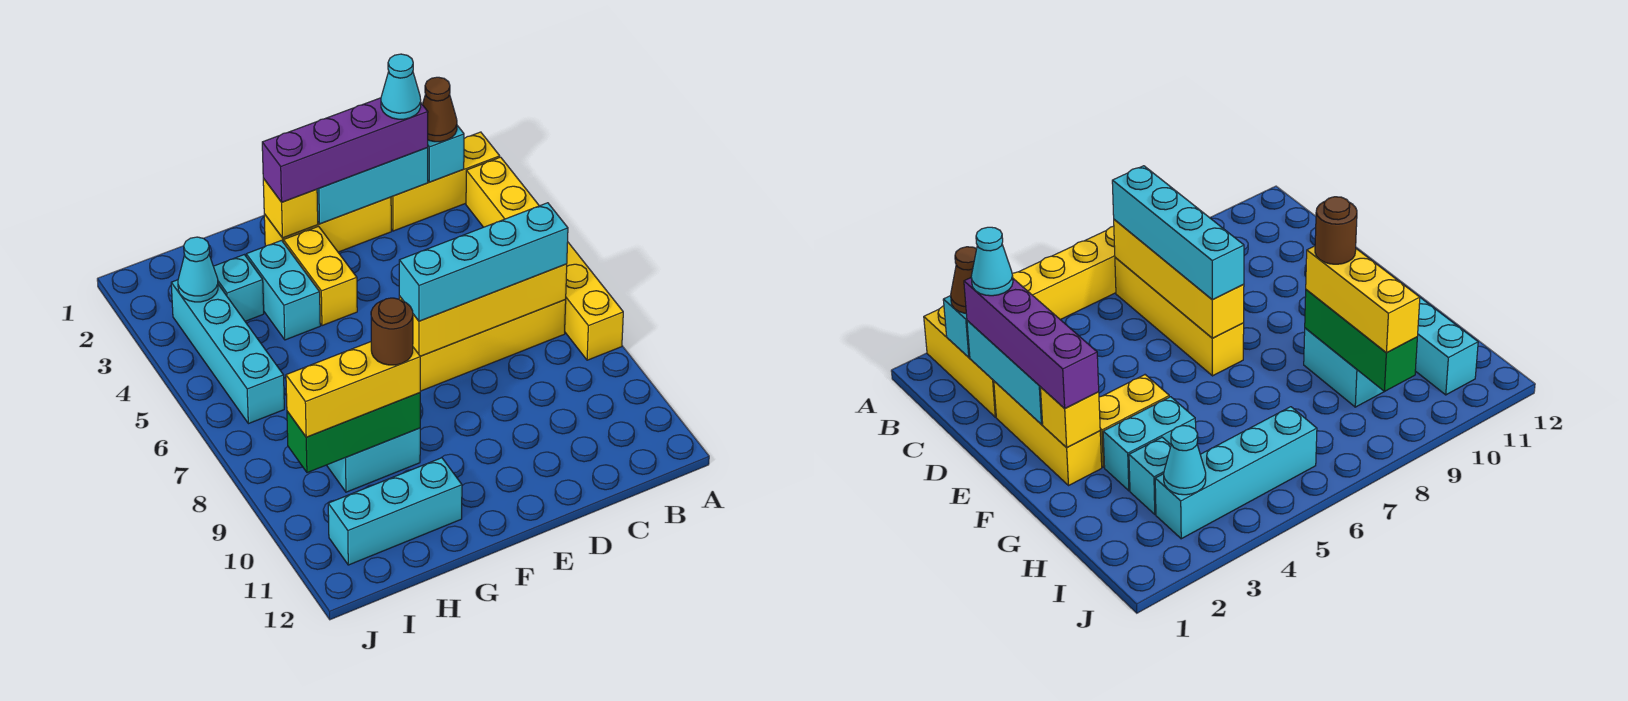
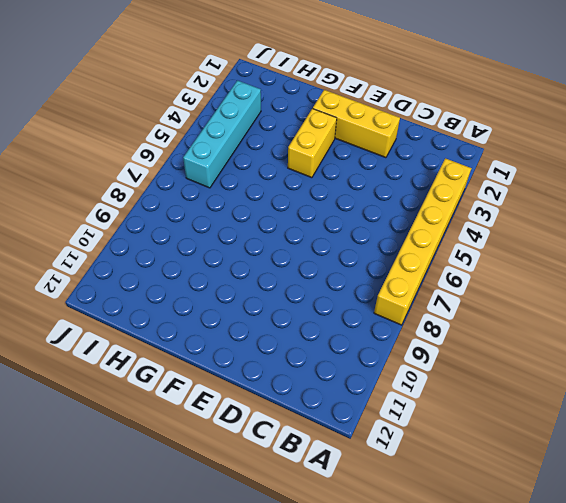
none -> yellow 1x3 brick [391,132,500,231]
none -> yellow 1x4 brick [420,299,566,391]
none -> cyan 1x2 brick [246,240,320,340]

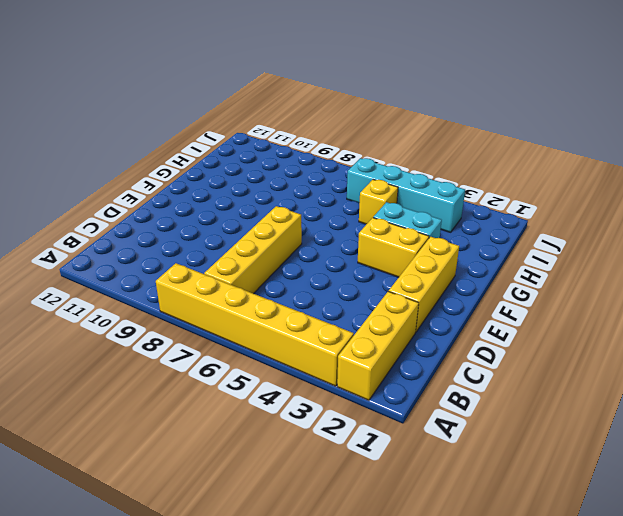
yellow 1x1 brick [359,180,398,224] -> yellow 1x1 brick moved to [263,178,318,238]
none -> cyan 1x2 brick [327,428,420,492]
none -> cyan 1x3 brick [328,458,462,565]
none -> cyan 1x1 brick [213,255,264,321]

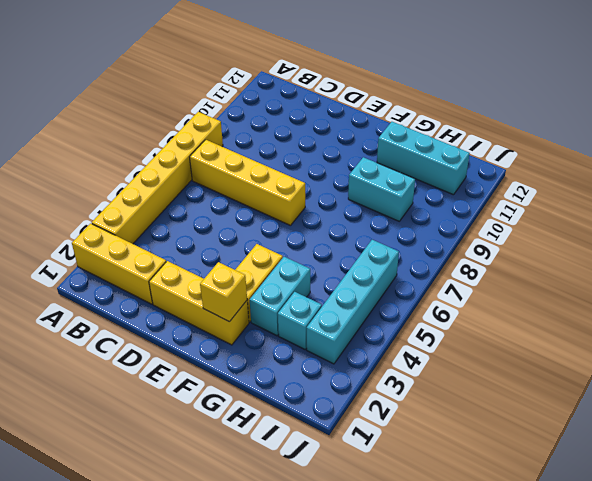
none -> cyan 1x1 brick [427,126,464,182]
none -> yellow 1x4 brick [399,264,567,356]
none -> cyan 1x3 brick [317,148,428,224]

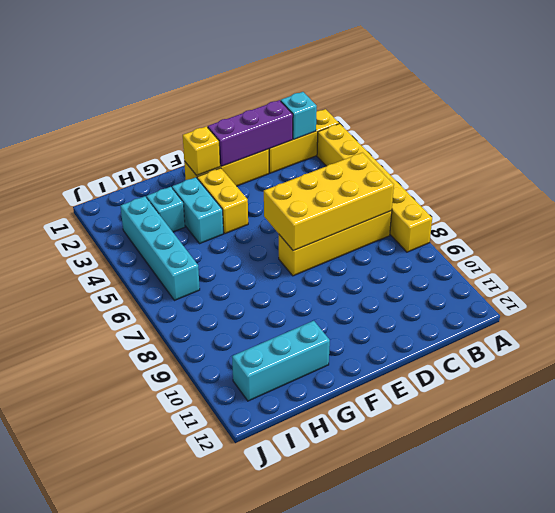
yellow 2x4 brick [264,153,394,251] -> yellow 1x4 brick [399,264,567,356]
purple 1x3 brick [208,100,293,166] -> cyan 1x3 brick [317,148,428,224]
none -> cyan 1x2 brick [327,428,420,492]
none -> green 1x3 brick [287,393,420,473]
none -> cyan 1x1 cone [178,237,218,302]

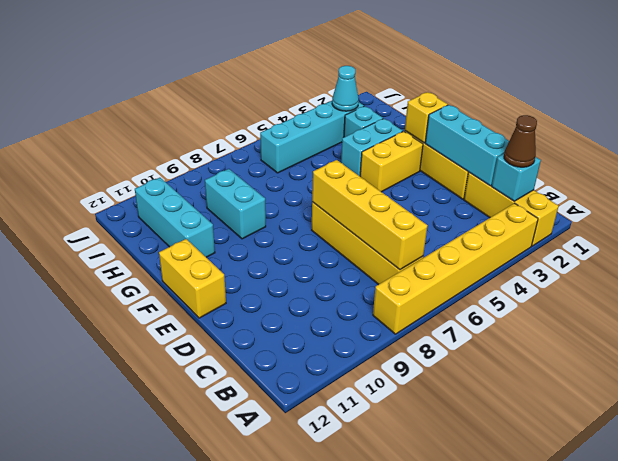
yellow 1x2 brick [159,239,226,318] -> none
none -> green 1x3 brick [287,393,420,473]
none -> cyan 1x4 brick [399,203,568,321]
none -> purple 1x4 brick [262,98,428,202]

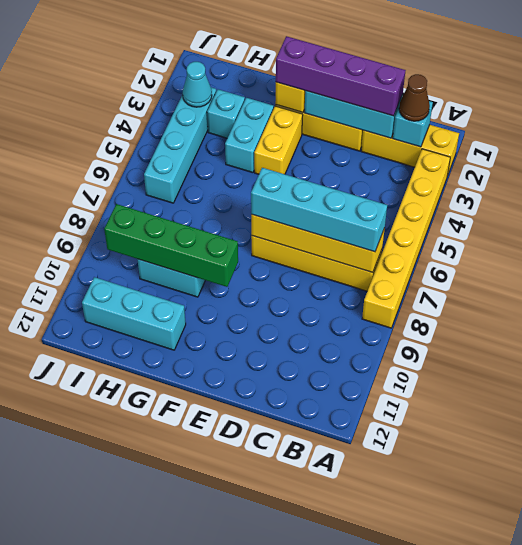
green 1x4 brick [104,204,238,287] -> green 1x3 brick [287,393,420,473]
none -> yellow 1x3 brick [286,342,420,437]
none -> cyan 1x1 cone [381,54,421,119]
none -> brown 1x1 round brick [371,298,413,365]

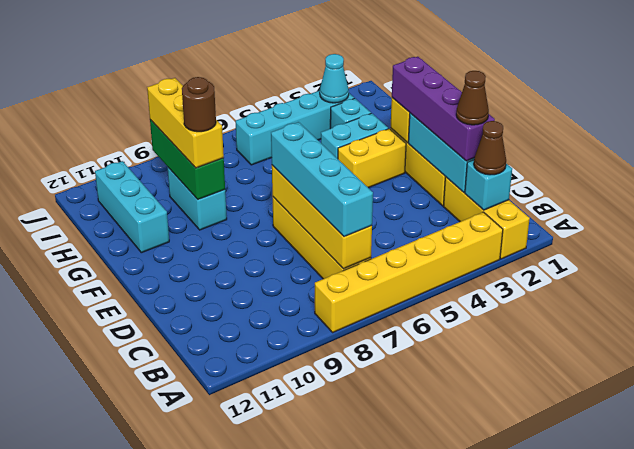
brown 1x1 cone [456,71,489,125] -> cyan 1x1 cone [381,54,421,119]

